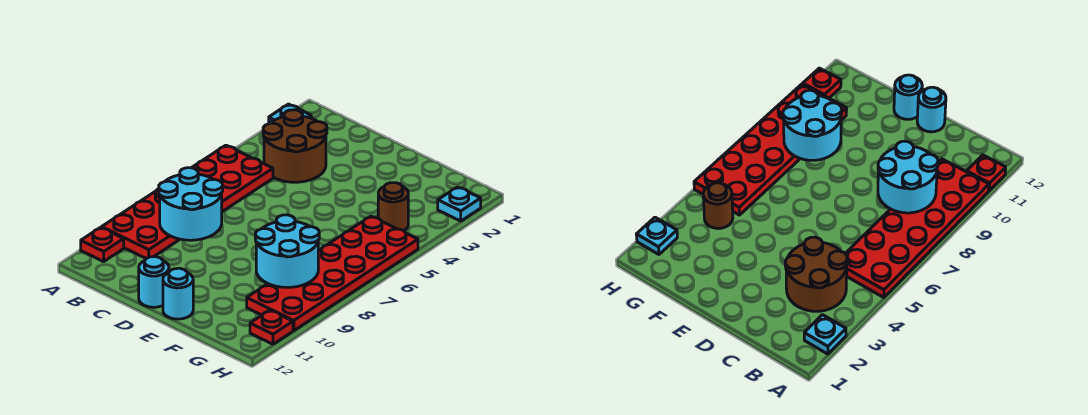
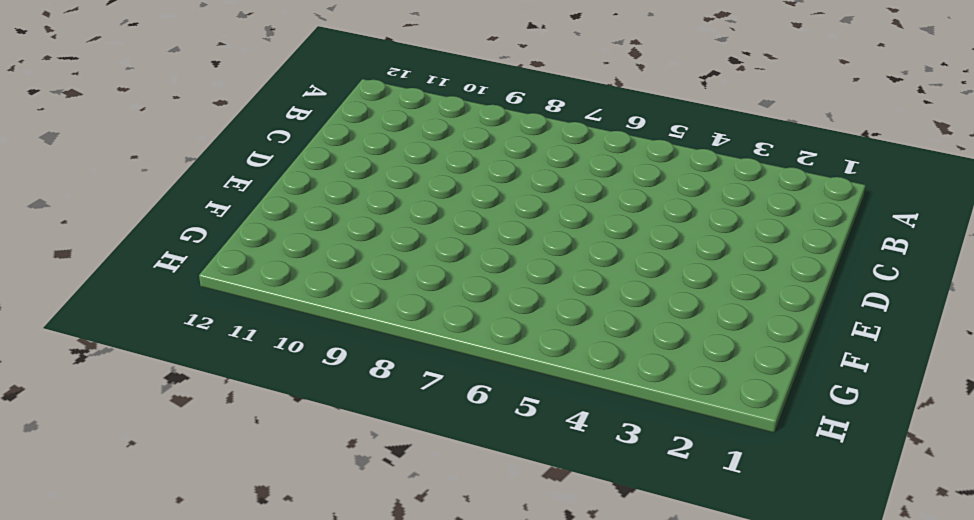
none -> cyan 1x1 plate [269,104,311,123]
none -> red 2x6 plate [102,145,273,258]
none -> red 1x1 plate [81,227,124,262]

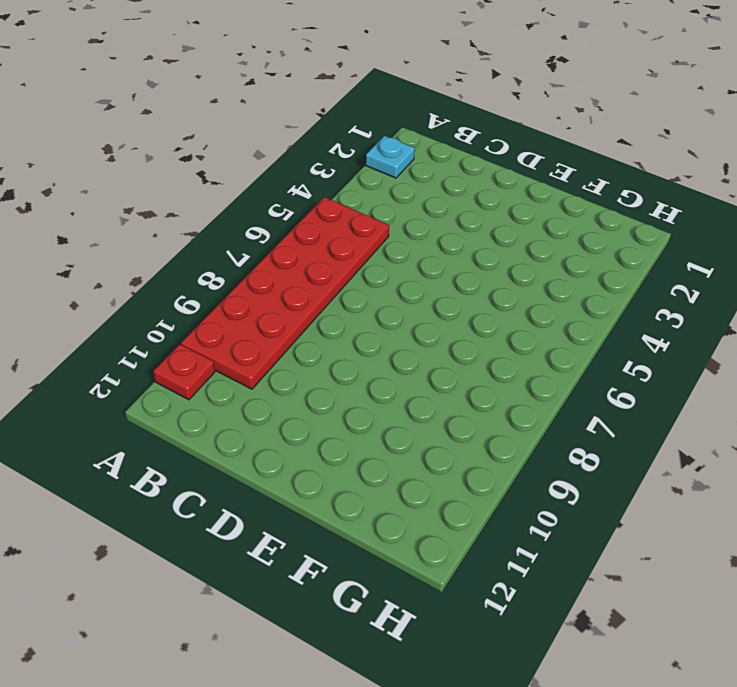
none -> brown 2x2 round brick [263,110,327,182]
none -> cyan 1x1 round brick [139,257,169,307]
none -> cyan 1x1 round brick [163,268,193,319]

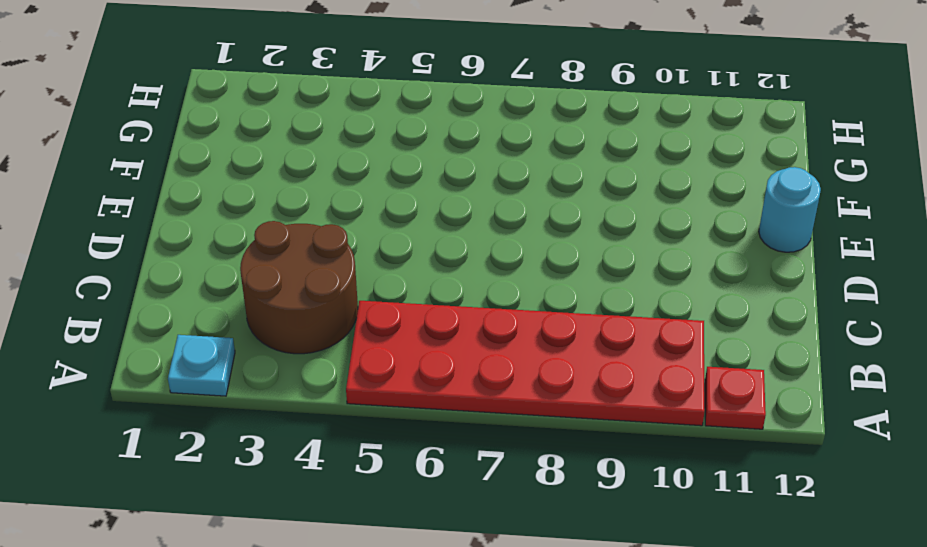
none -> cyan 1x1 round brick [139,257,169,307]
none -> brown 1x1 round brick [378,183,408,231]
none -> red 2x6 plate [247,216,418,331]

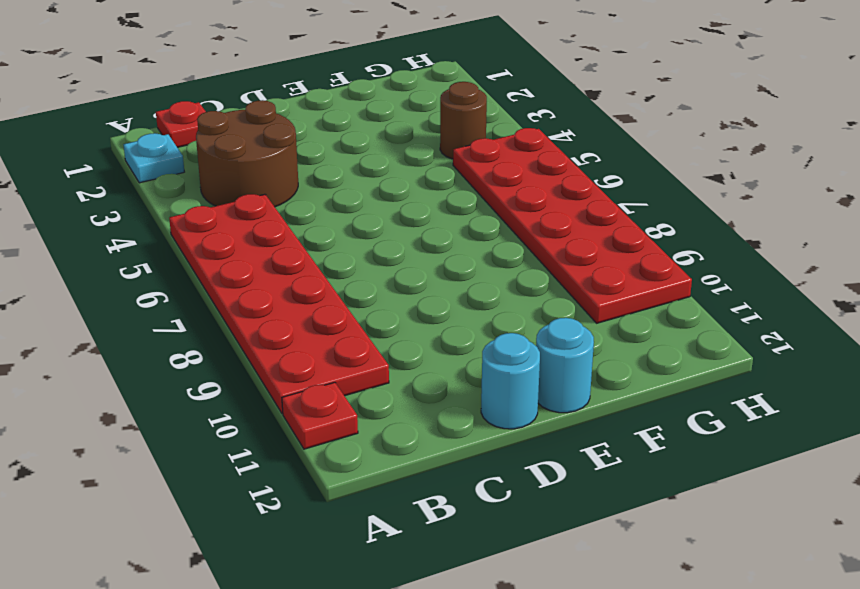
red 1x1 plate [156,101,206,147] -> red 1x1 plate moved to [250,310,293,344]
none -> cyan 1x1 plate [438,187,481,221]
none -> cyan 2x2 round brick [159,168,223,240]
none -> cyan 2x2 round brick [255,215,319,287]

